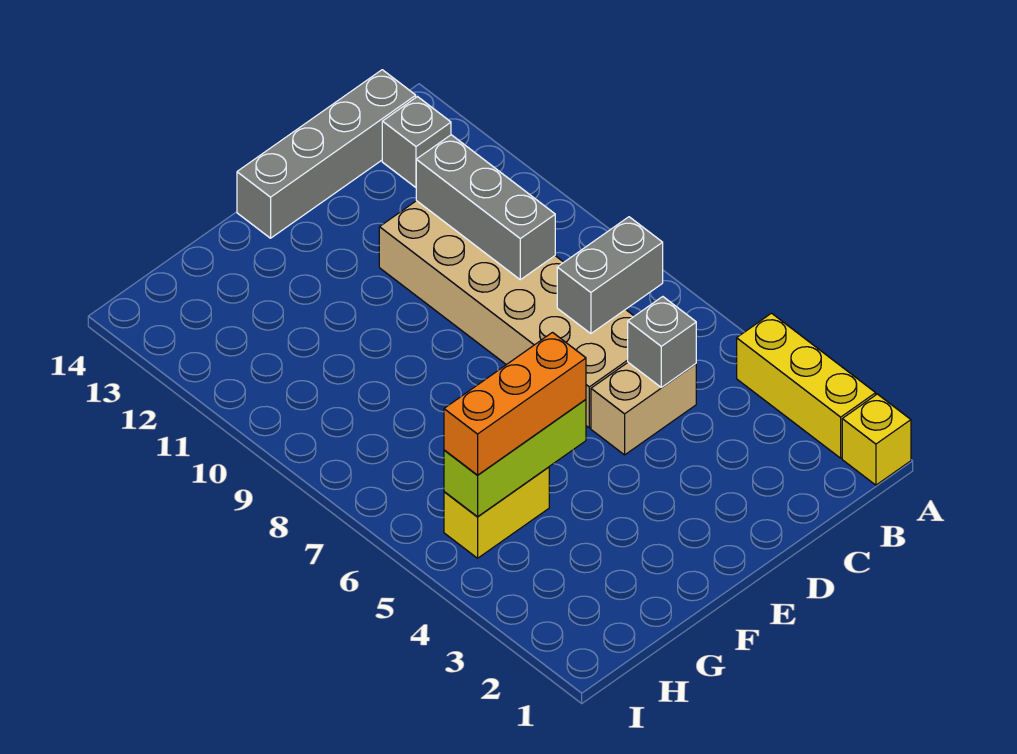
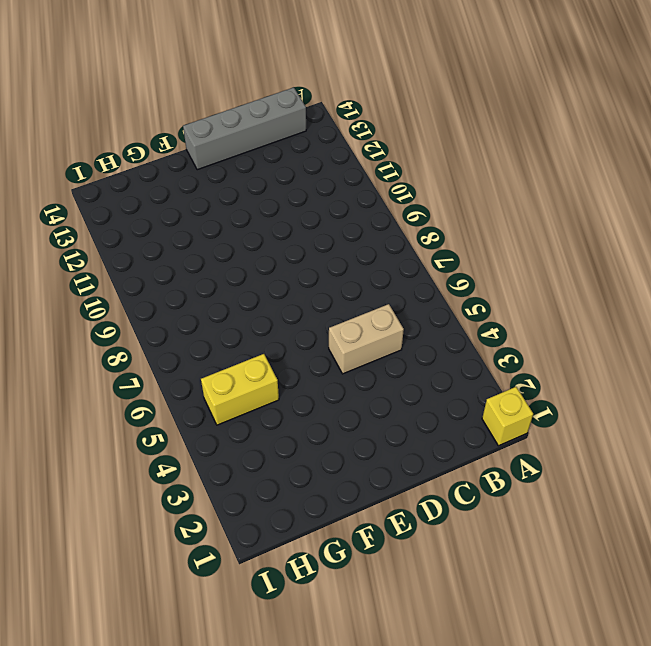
none -> yellow 1x3 brick [737,313,876,458]
none -> grey 1x1 brick [382,97,451,187]
none -> tan 2x6 brick [379,201,634,428]

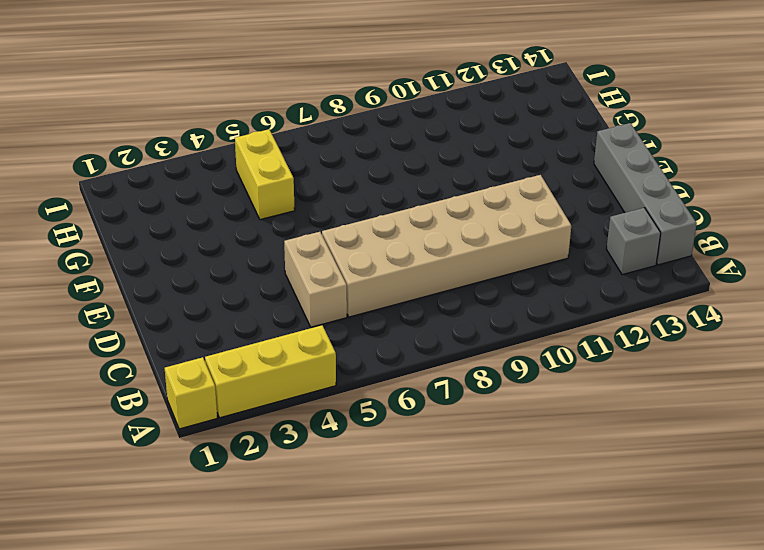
none -> grey 1x2 brick [557,217,663,334]
none -> grey 1x1 brick [628,297,696,388]
none -> grey 1x3 brick [416,135,555,280]

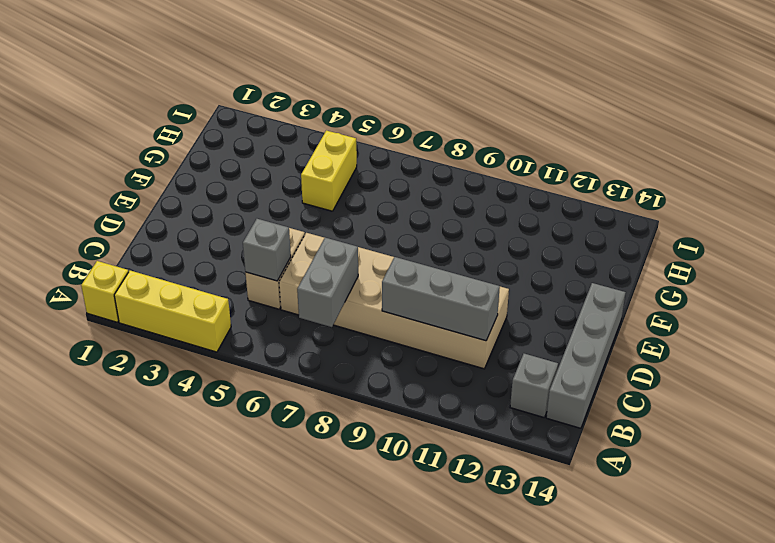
none -> lime 1x3 brick [444,399,586,517]
none -> orange 1x3 brick [444,333,586,475]

